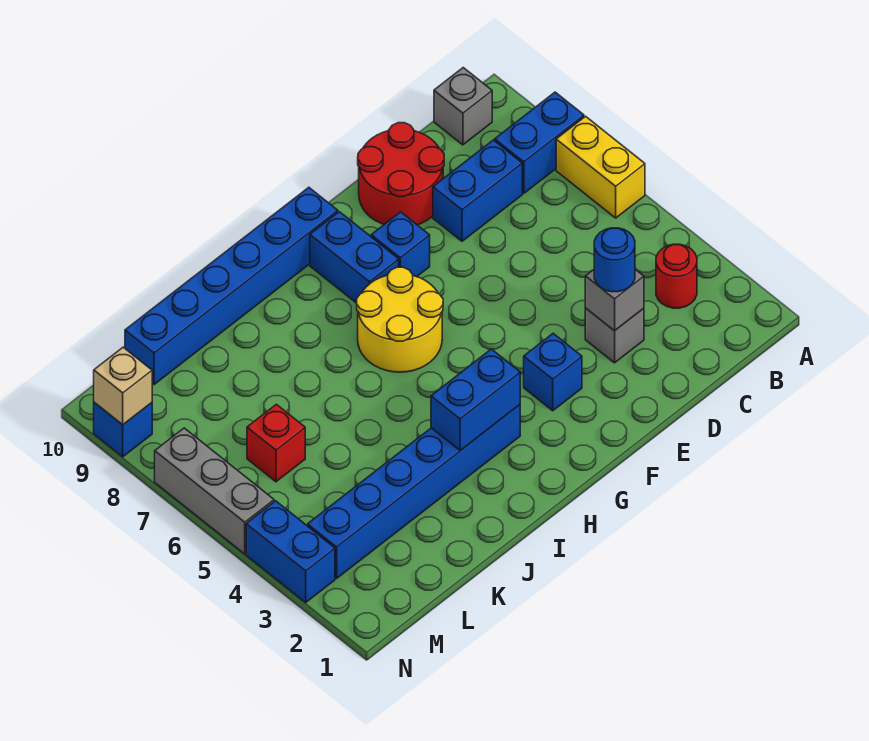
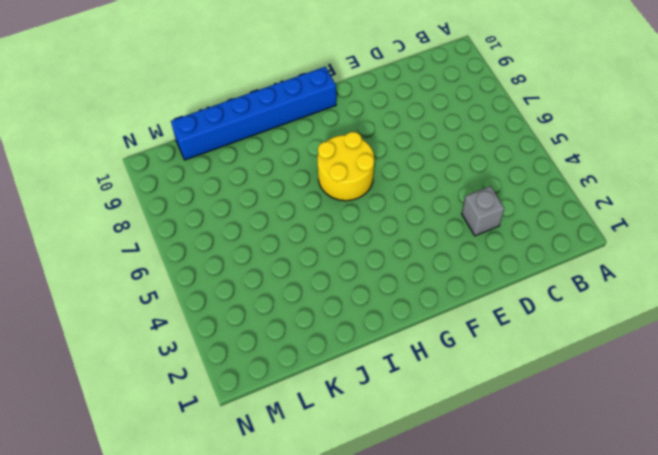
none -> yellow 1x2 brick [556,116,645,218]
none -> blue 1x2 brick [495,92,584,193]
none -> red 1x1 round brick [656,244,697,308]

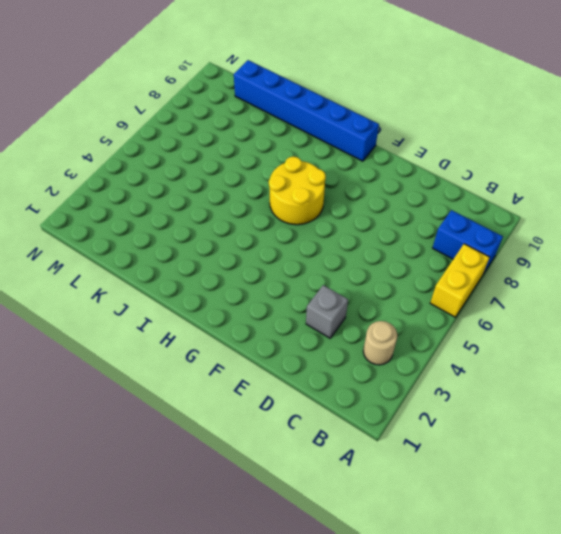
tan 1x1 round brick [363,321,397,365] -> red 1x1 round brick [656,244,697,308]
none -> grey 1x1 brick [434,68,492,145]
none -> blue 1x2 brick [433,140,522,241]
none -> red 2x2 round brick [358,123,444,225]

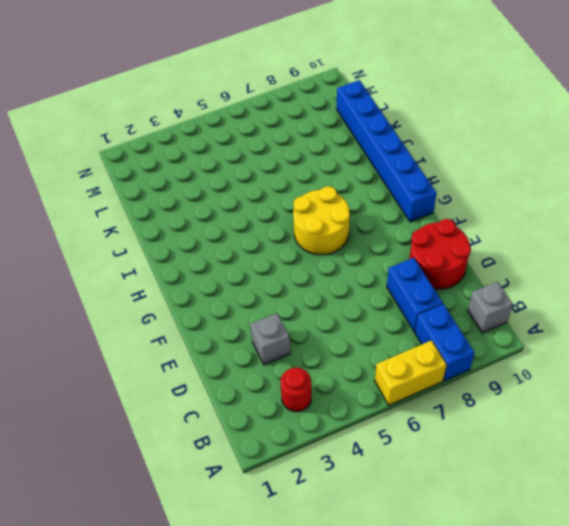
none -> blue 1x1 brick [524,334,582,411]
none -> blue 1x1 brick [371,212,430,277]
none -> blue 1x2 brick [310,212,399,303]

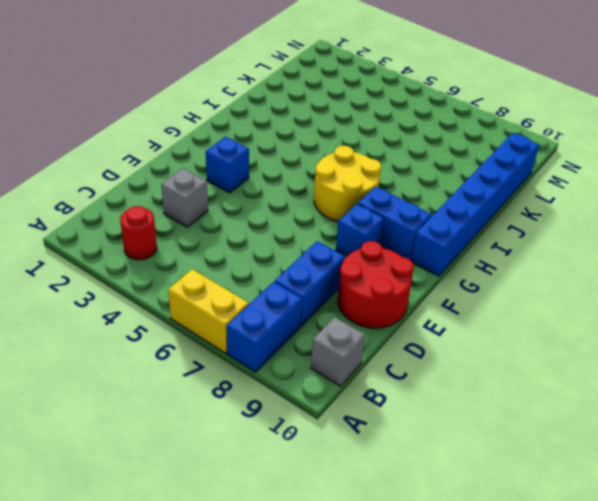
none -> blue 1x6 brick [308,405,520,578]
none -> red 1x1 brick [247,404,305,482]
none -> blue 1x2 brick [246,501,335,602]

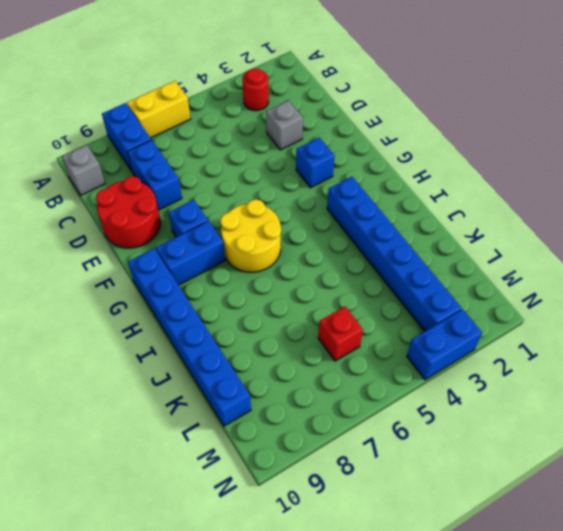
none -> grey 1x3 brick [155,428,274,554]
none -> blue 1x1 brick [94,402,152,457]
none -> grey 1x1 brick [585,270,644,331]

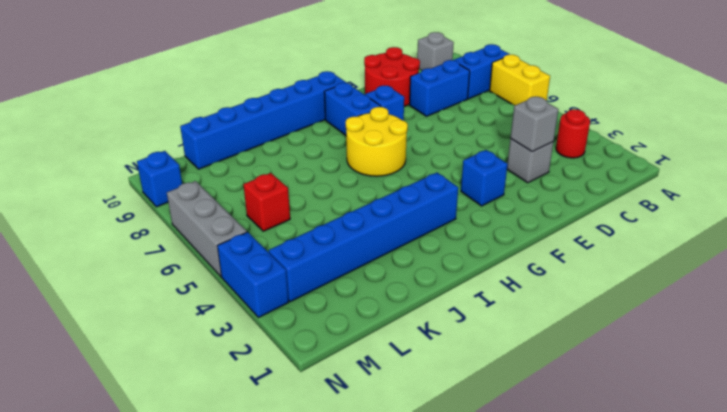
none -> blue 1x2 brick [431,349,520,451]
none -> tan 1x1 brick [94,347,152,425]
none -> blue 1x1 round brick [594,228,635,292]

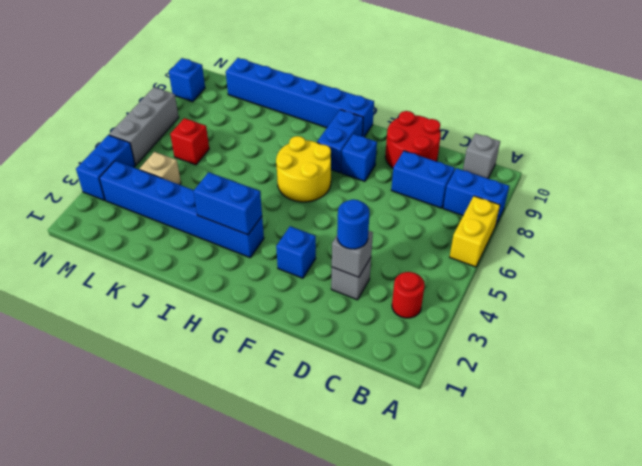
tan 1x1 brick [140,152,181,185] -> tan 1x1 brick moved to [94,347,152,425]

